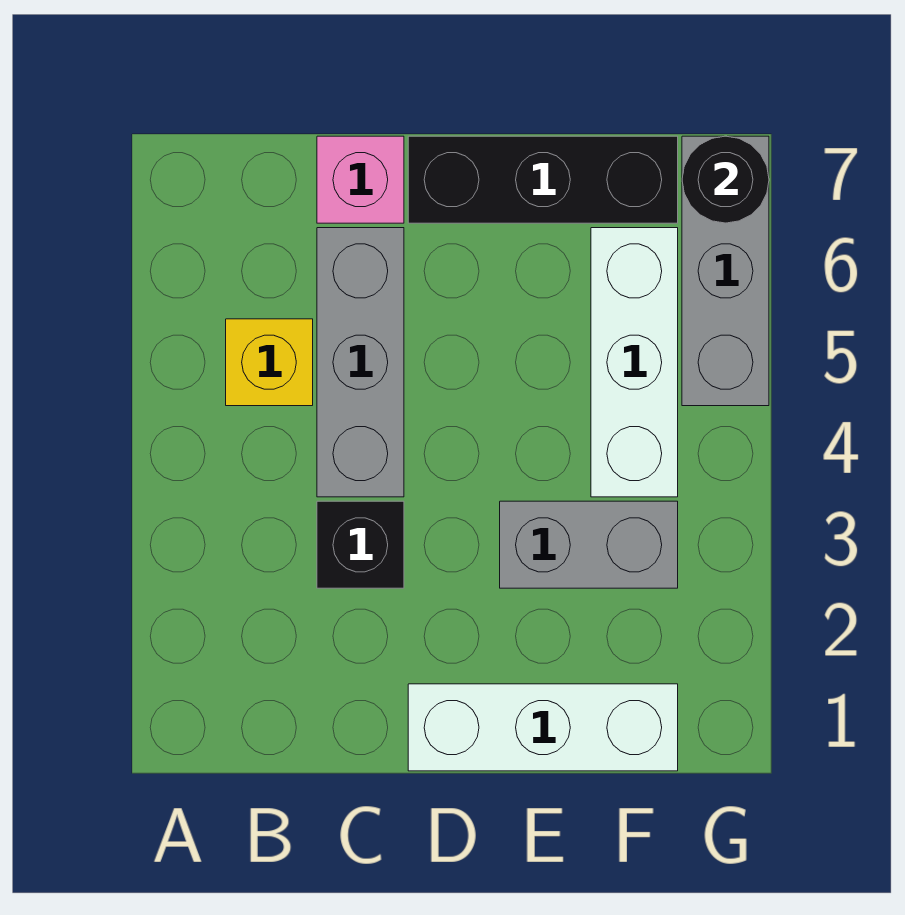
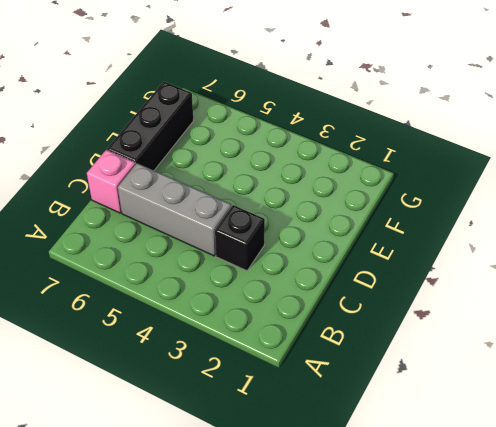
none -> yellow 1x1 brick [226,319,313,406]
none -> white 1x3 brick [408,684,678,771]

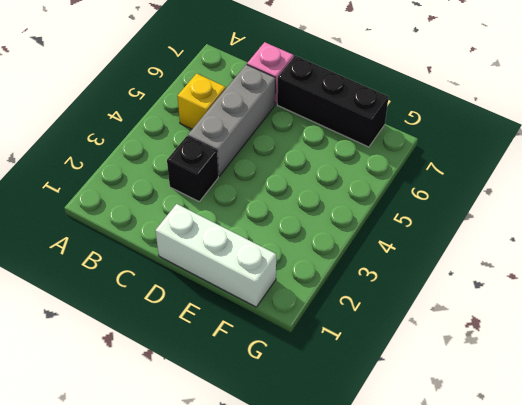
none -> grey 1x2 brick [500,501,678,588]
none -> white 1x3 brick [591,228,678,497]

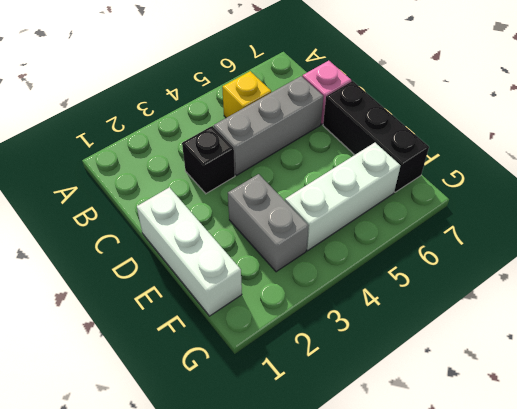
none -> grey 1x3 brick [682,136,769,406]
none -> black 1x1 round brick [682,136,769,223]

